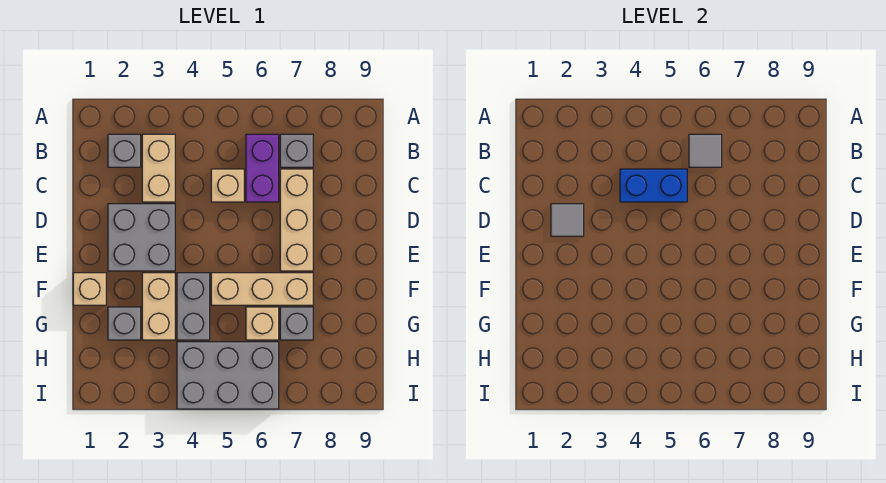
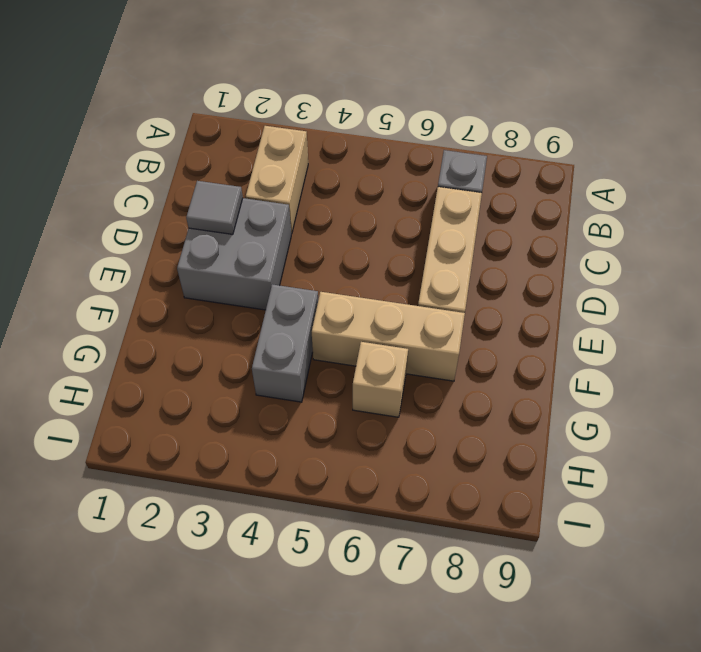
none -> grey 1x1 brick [108,134,141,167]
none -> purple 1x2 brick [246,134,279,202]
none -> tan 1x1 brick [211,169,244,202]

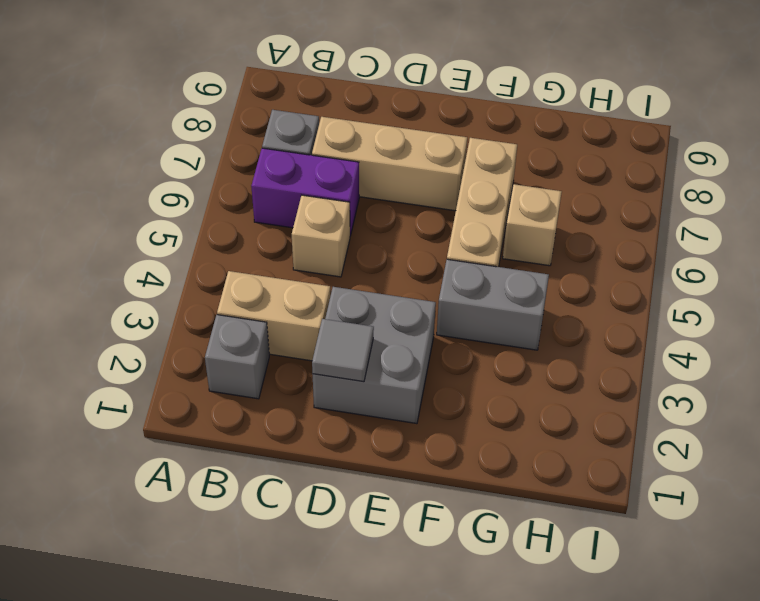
none -> tan 1x1 brick [73,273,106,305]
none -> tan 1x2 brick [142,273,175,340]
none -> grey 1x1 brick [108,307,141,340]

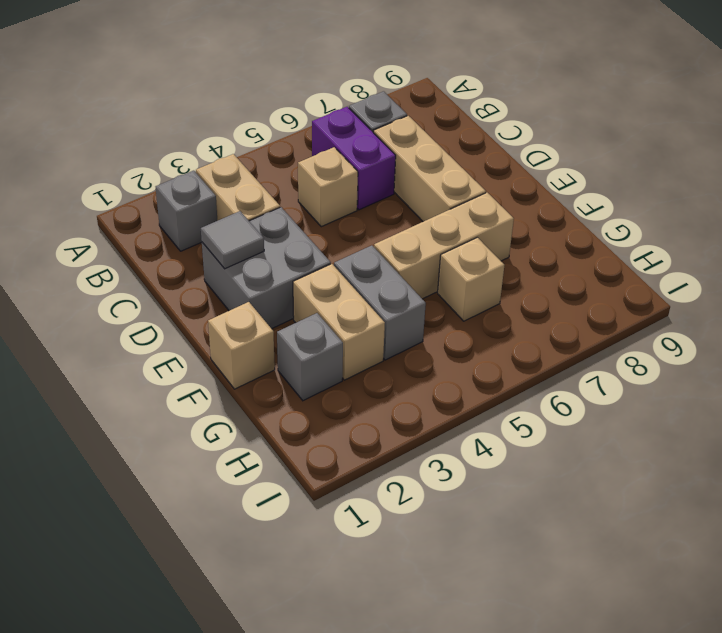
none -> grey 1x1 brick [280,307,313,340]
none -> grey 2x3 brick [177,342,279,409]
none -> grey 1x1 tile [689,134,722,167]

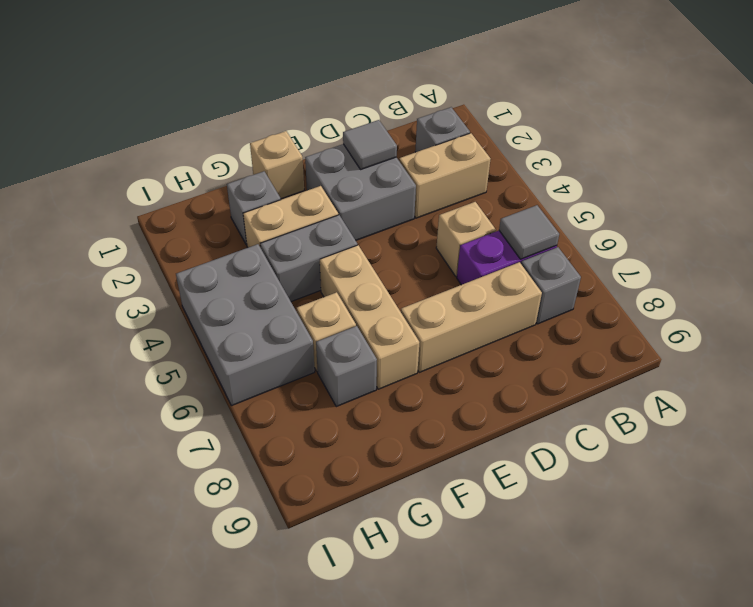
none -> blue 1x2 brick [620,169,687,202]

